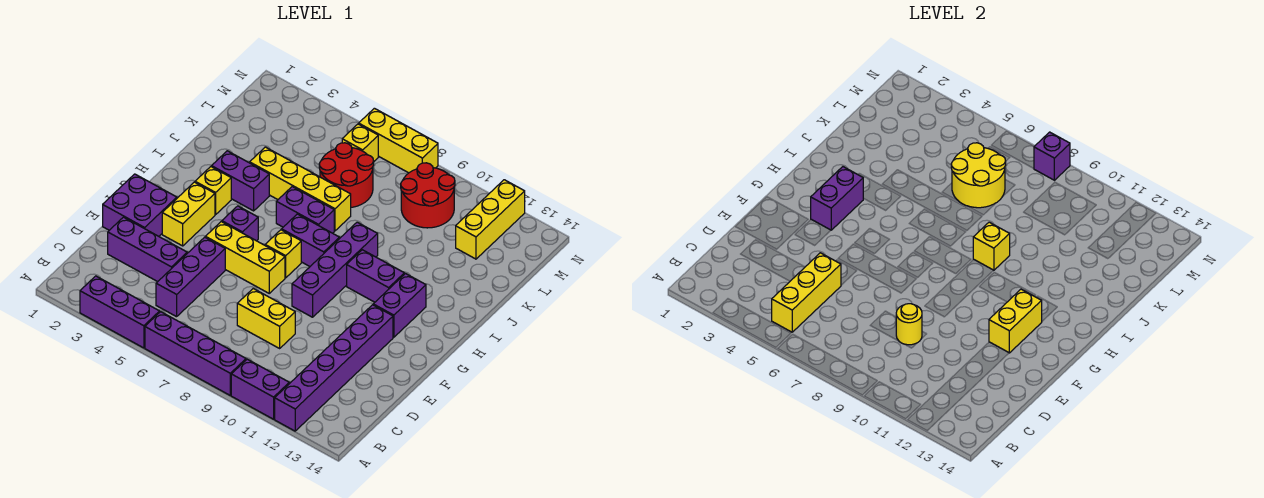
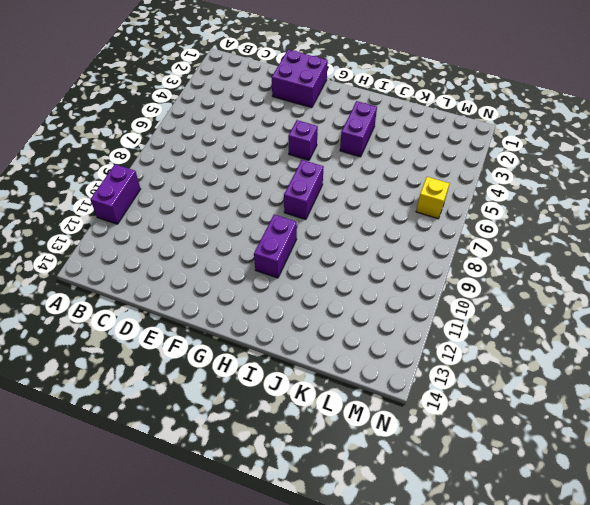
none -> purple 1x3 brick [80,276,160,348]
none -> purple 1x4 brick [145,312,246,395]
none -> purple 1x6 brick [275,305,393,431]
none -> purple 1x3 brick [156,237,225,317]

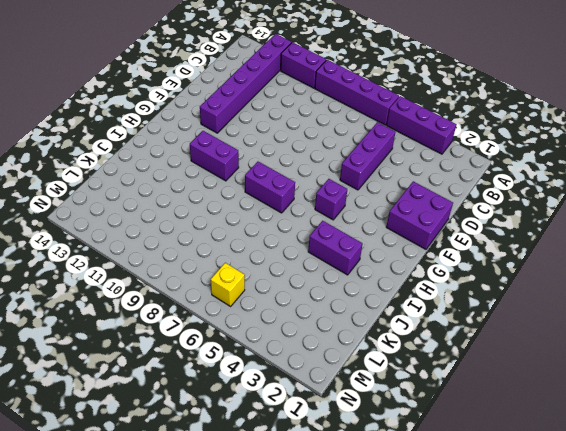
none -> purple 1x3 brick [108,217,187,282]
none -> yellow 1x2 brick [237,289,295,348]
none -> yellow 1x2 brick [162,182,215,246]
none -> yellow 1x3 brick [205,222,285,293]

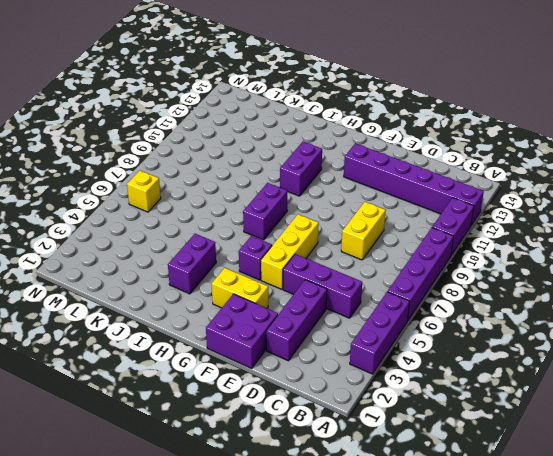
none -> purple 1x4 brick [292,222,378,317]
none -> yellow 1x1 brick [265,230,301,278]
none -> purple 1x2 brick [373,274,426,337]
none -> yellow 1x1 brick [195,167,231,215]

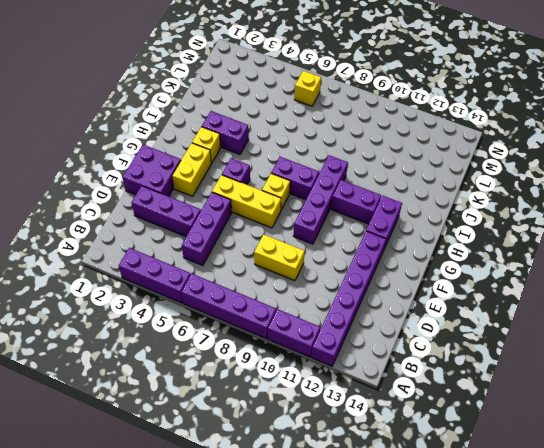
none -> purple 1x2 brick [276,187,334,233]
none -> yellow 1x4 brick [250,147,351,231]
none -> red 2x2 round brick [319,143,374,207]
none -> red 2x2 round brick [401,163,455,228]

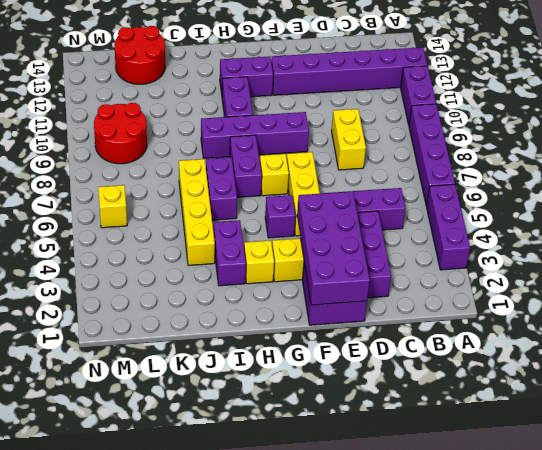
purple 2x4 brick [297,191,370,305] -> none
red 2x2 round brick [115,26,165,84] -> red 2x2 round brick moved to [319,143,374,207]
none -> yellow 1x3 brick [456,180,525,259]
none -> yellow 1x3 brick [359,108,438,173]
none -> yellow 1x3 brick [772,253,841,332]
none -> yellow 1x1 round brick [896,304,922,345]

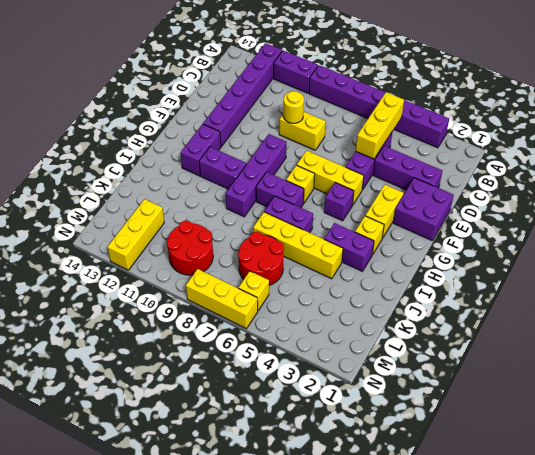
none -> yellow 1x2 brick [989,289,1042,353]
none -> purple 1x2 brick [811,167,864,230]
none -> yellow 1x1 brick [973,222,1010,270]
none -> yellow 2x2 round brick [951,143,1006,208]

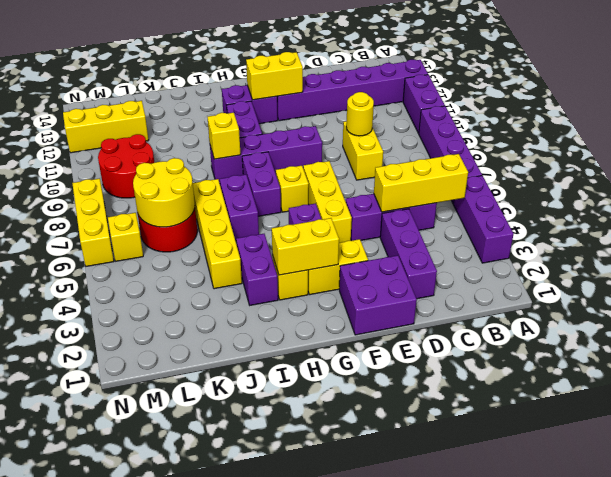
yellow 1x2 brick [272,218,339,275] -> purple 1x2 brick [811,167,864,230]
none -> purple 1x1 brick [1034,132,1070,180]

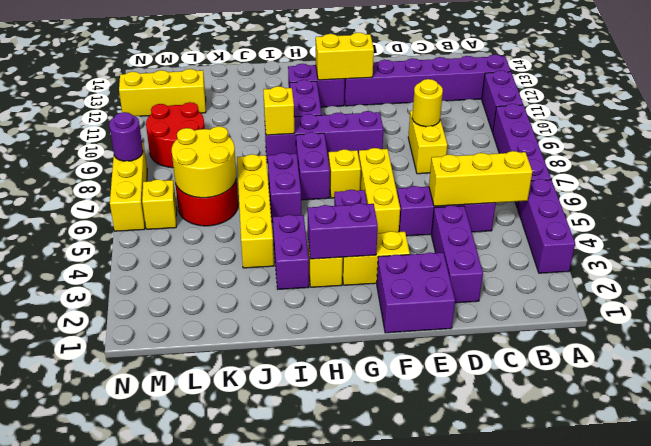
purple 1x1 round brick [109,112,143,161] -> purple 1x1 brick [1034,132,1070,180]

